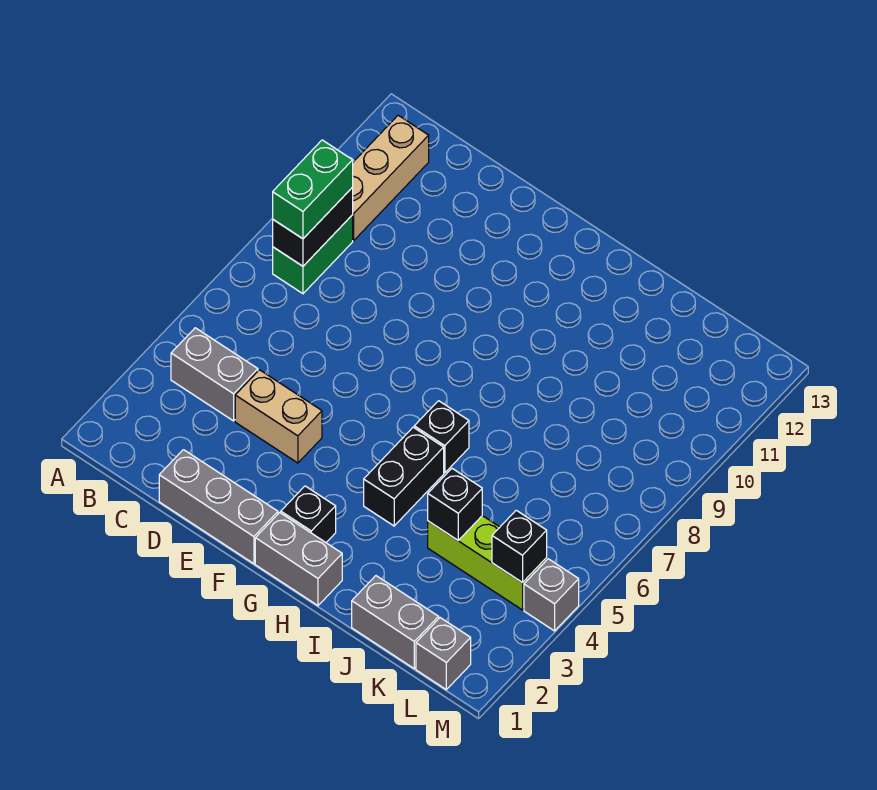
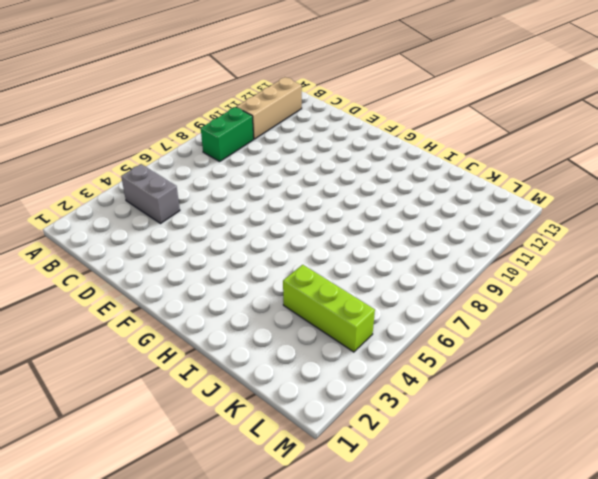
none -> grey 1x3 brick [159,450,278,564]
none -> tan 1x2 brick [235,370,322,463]
none -> grey 1x2 brick [255,513,342,606]

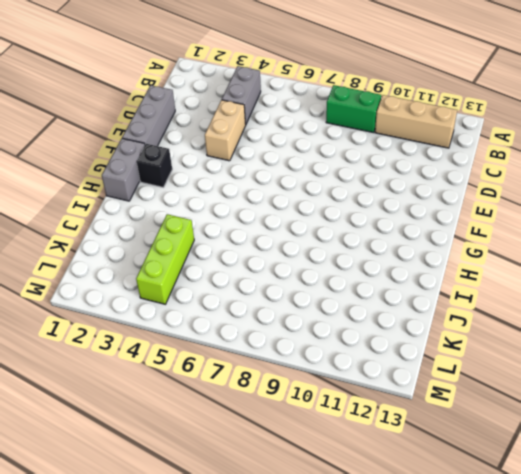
none -> black 1x2 brick [364,427,444,526]
none -> black 1x1 brick [414,401,469,473]
none -> grey 1x2 brick [352,576,439,668]

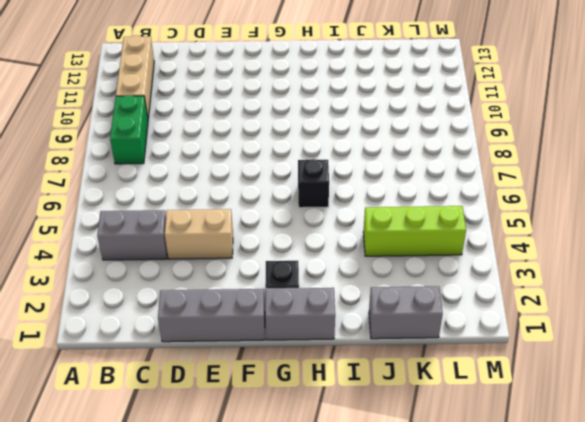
none -> black 1x2 brick [364,427,444,526]
none -> grey 1x1 brick [416,618,471,690]
none -> grey 1x1 brick [524,559,579,631]

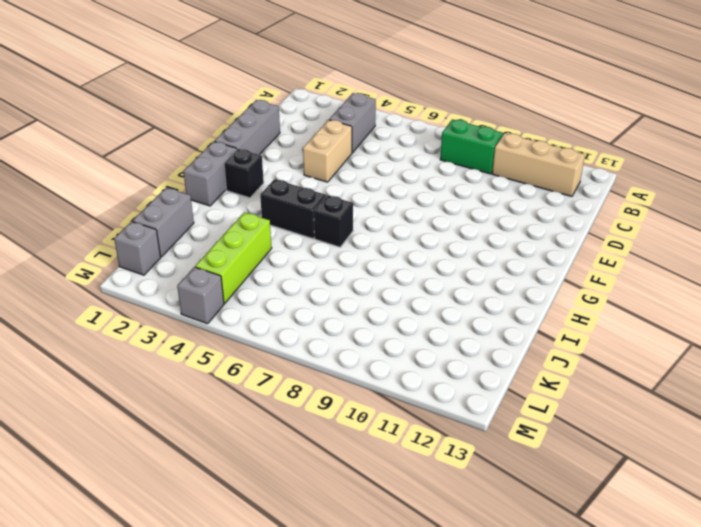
none -> black 1x2 brick [273,188,353,266]
none -> black 1x1 brick [428,469,482,540]
none -> black 1x1 brick [492,510,547,583]

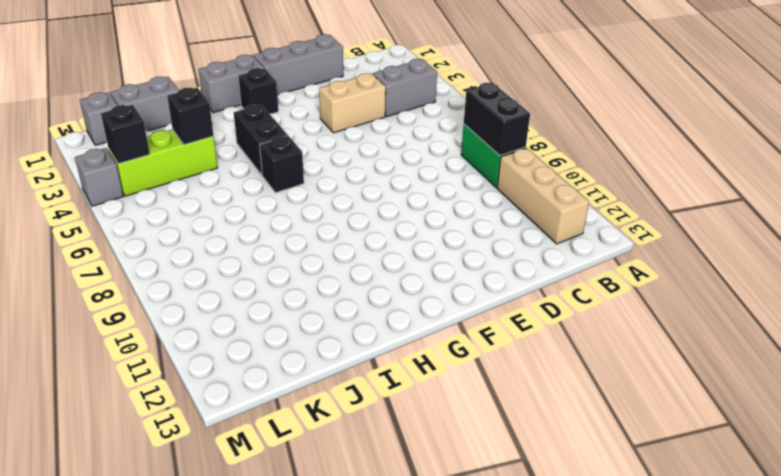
none -> green 1x2 brick [273,140,353,239]

